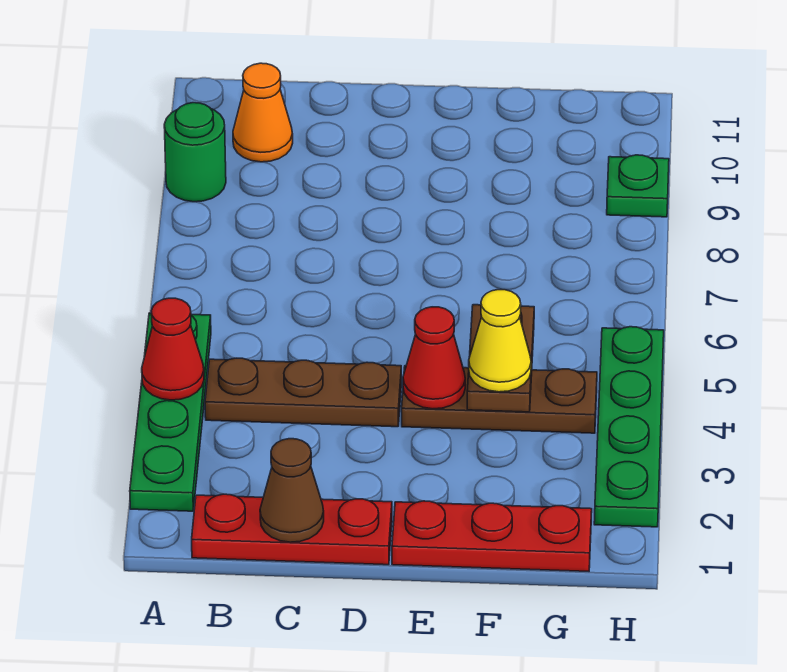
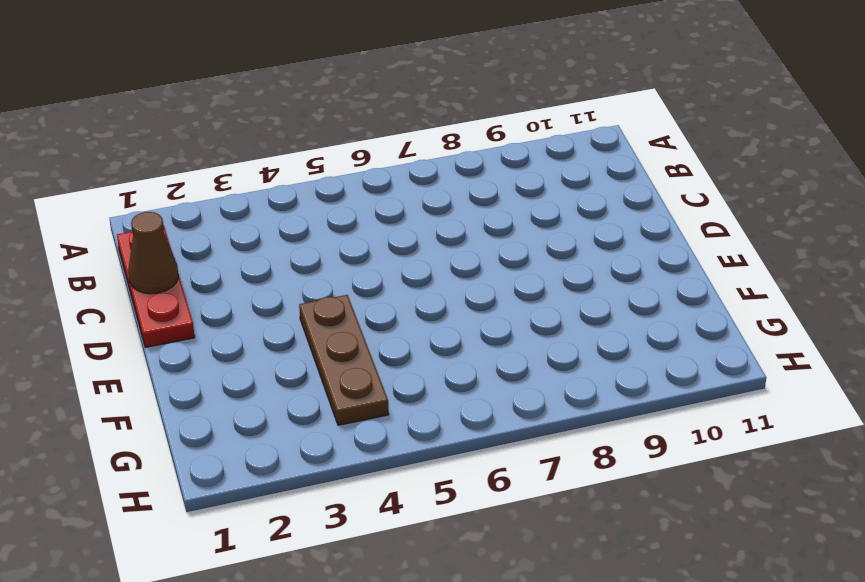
none -> green 1x4 plate [130,313,211,511]
none -> green 1x1 round brick [164,103,226,202]
none -> brown 1x3 plate [205,358,401,427]

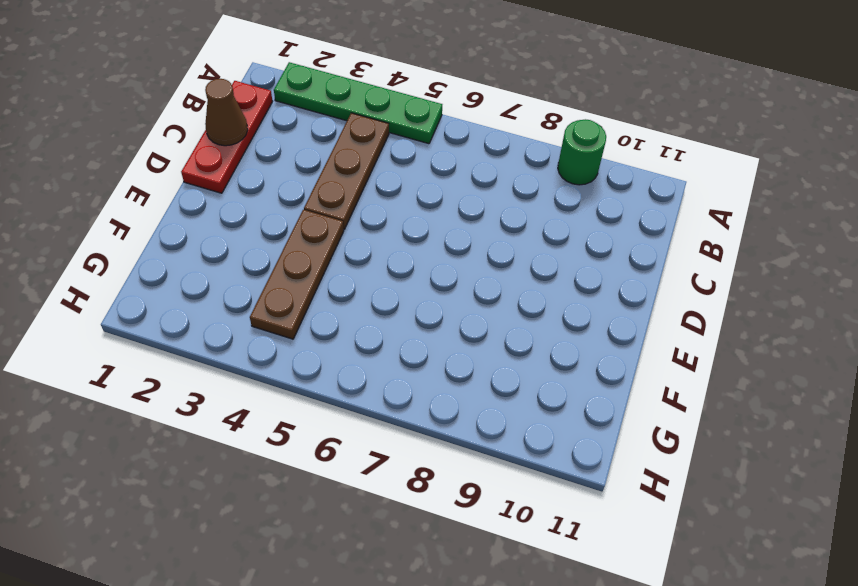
none -> orange 1x1 cone [233,63,293,162]
none -> red 1x3 plate [392,501,592,571]
none -> green 1x4 plate [594,327,664,527]

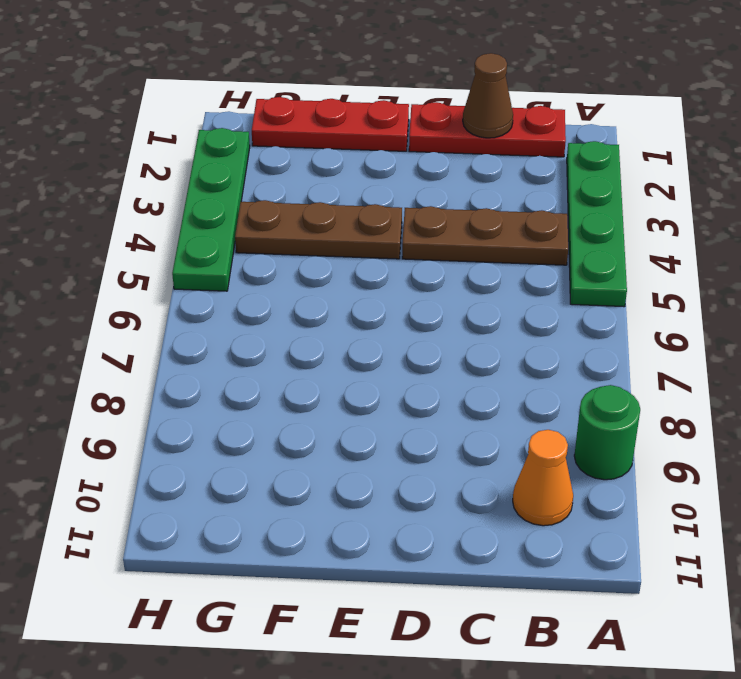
none -> green 1x1 plate [607,155,669,217]
none -> red 1x1 cone [142,298,204,400]
none -> red 1x1 cone [403,307,465,409]

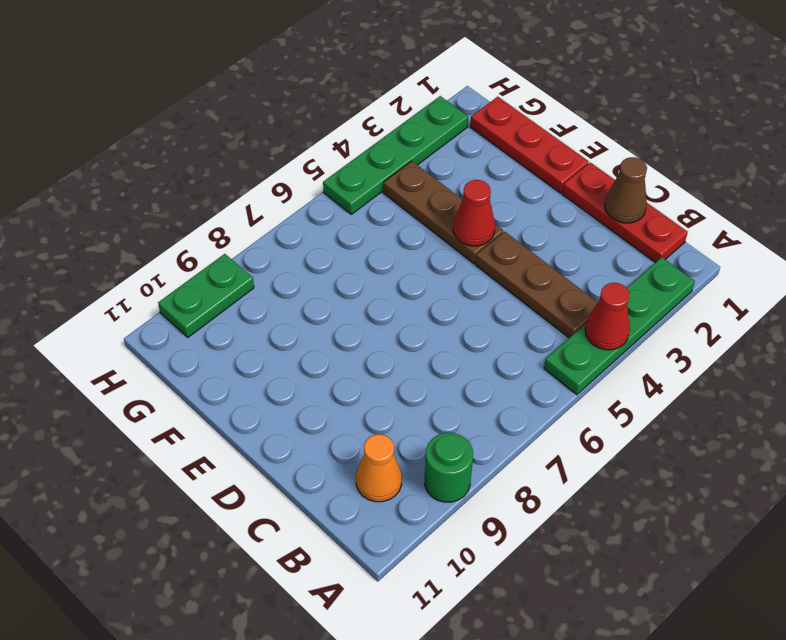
green 1x2 plate [158,254,254,337] -> green 1x1 plate [607,155,669,217]
none -> brown 1x2 plate [467,305,534,412]
none -> yellow 1x1 cone [469,290,531,392]

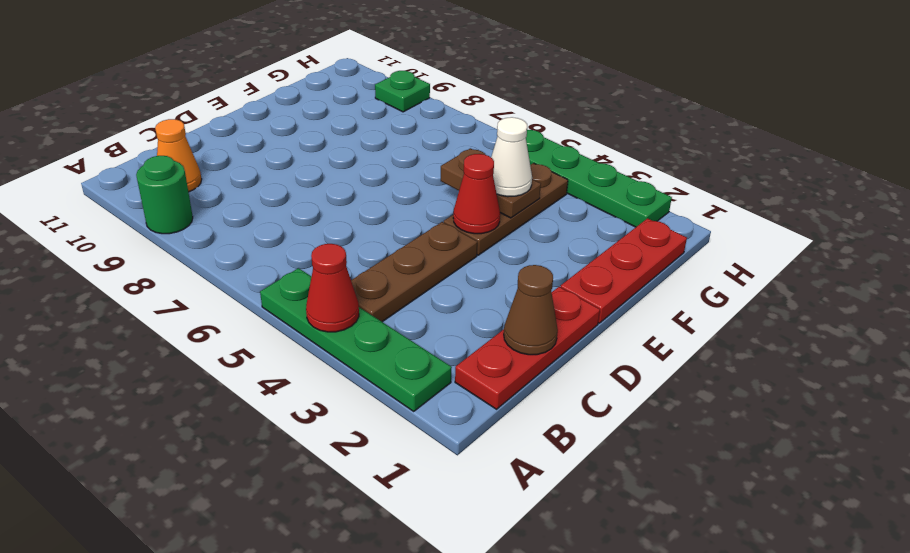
white 1x1 cone [491,117,532,197] -> yellow 1x1 cone [469,290,531,392]

